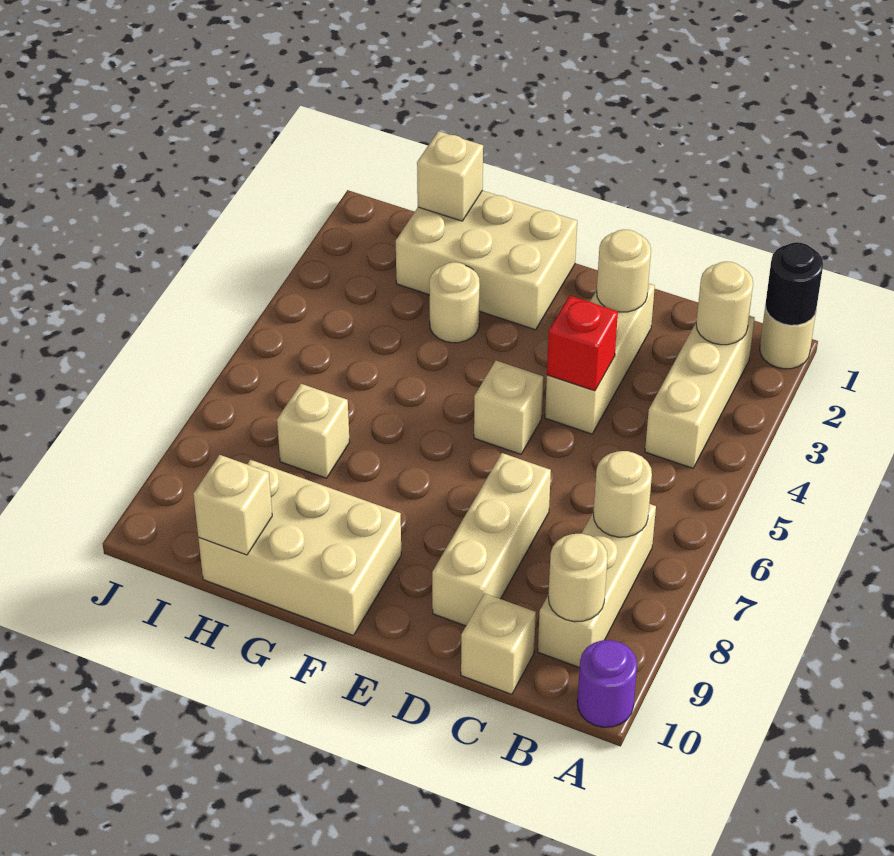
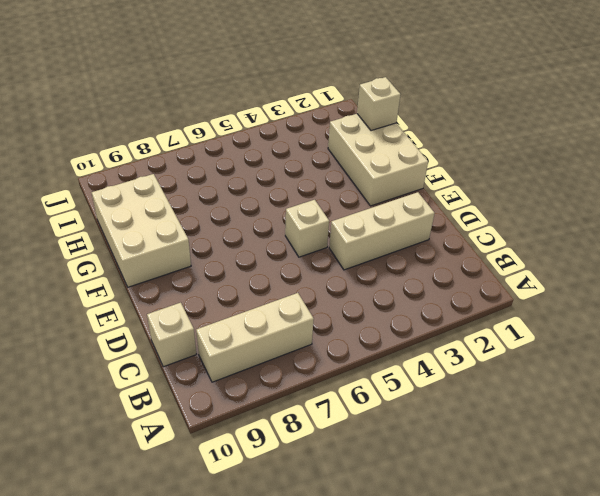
none -> tan 1x1 round brick [760,306,816,369]
none -> purple 1x1 round brick [577,640,637,727]
none -> tan 1x3 brick [645,316,755,468]

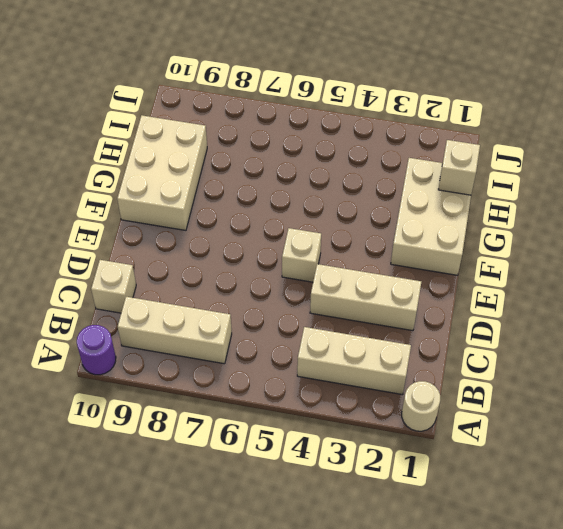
none -> tan 1x3 brick [432,453,551,626]
none -> tan 1x1 round brick [429,262,480,343]
none -> tan 1x1 brick [277,384,350,478]

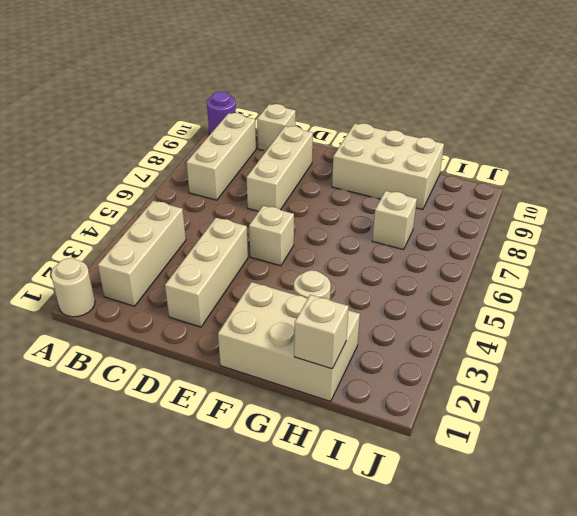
none -> black 1x1 round brick [765,242,823,325]
none -> tan 1x1 round brick [696,262,753,345]
none -> tan 1x1 round brick [593,451,652,537]

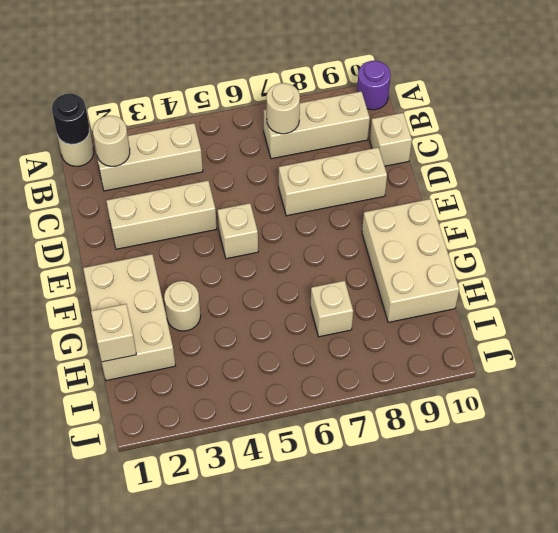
none -> tan 1x1 round brick [548,534,608,622]
none -> tan 1x1 round brick [597,229,651,312]
none -> red 1x1 brick [547,296,618,391]

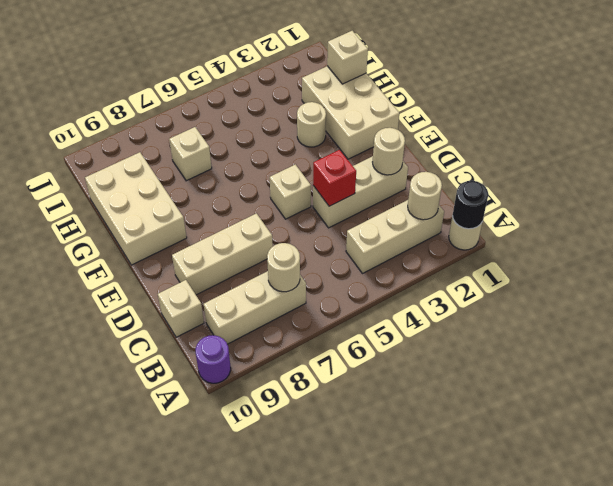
none -> tan 1x1 round brick [548,534,608,622]
none -> tan 1x1 brick [193,455,272,555]

